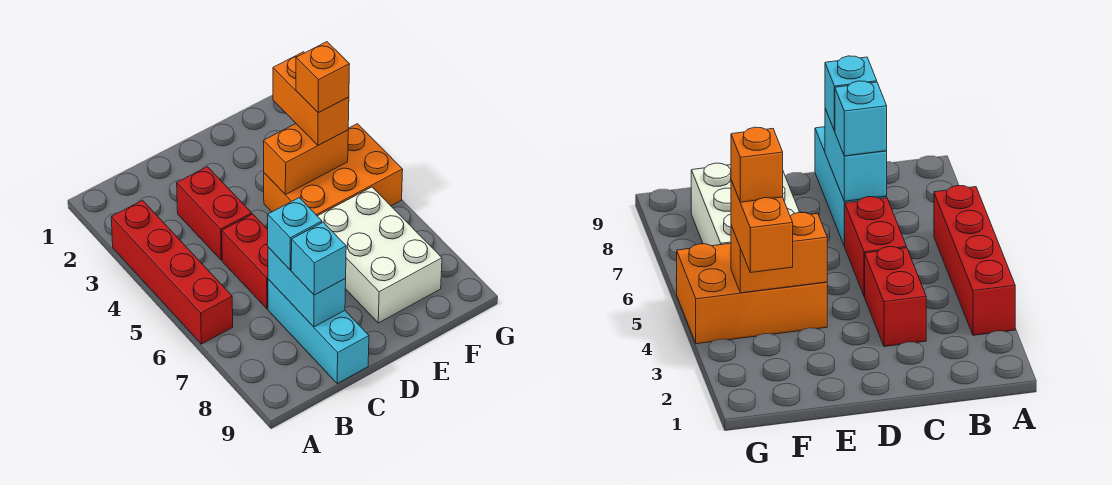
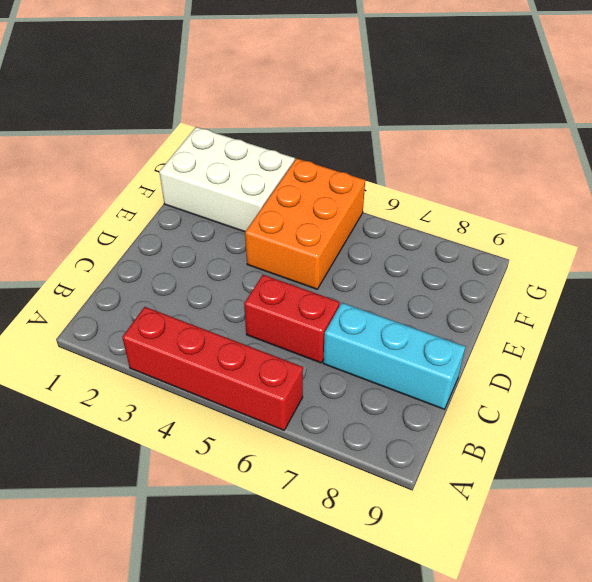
white 2x3 brick [159,127,295,232] -> white 2x3 brick moved to [318,187,442,323]
none -> red 1x2 brick [177,167,252,260]
none -> cyan 1x2 brick [268,247,346,327]
none -> orange 1x2 brick [264,124,348,195]

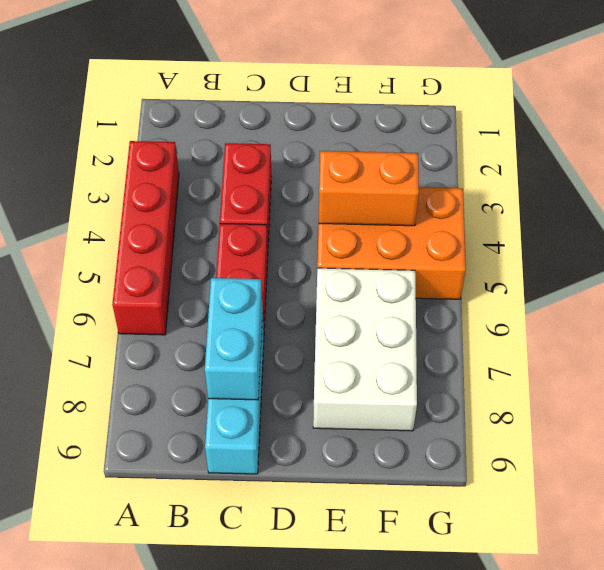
none -> cyan 1x1 brick [268,198,322,270]
none -> cyan 1x1 brick [291,222,346,295]
none -> orange 1x2 brick [273,52,349,145]

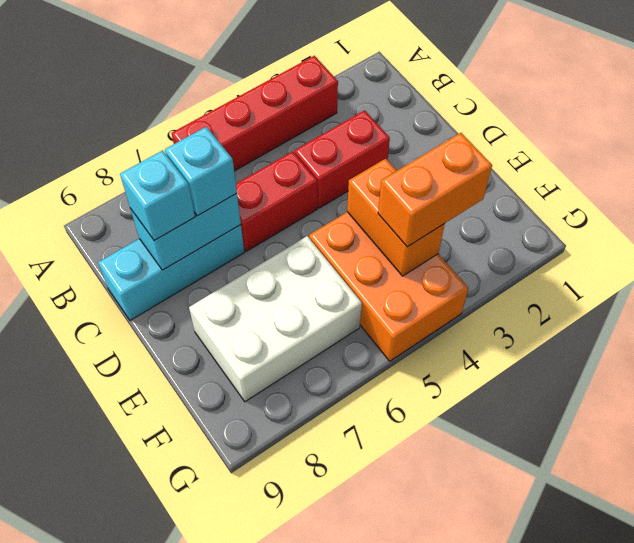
none -> orange 1x1 brick [296,42,350,113]

